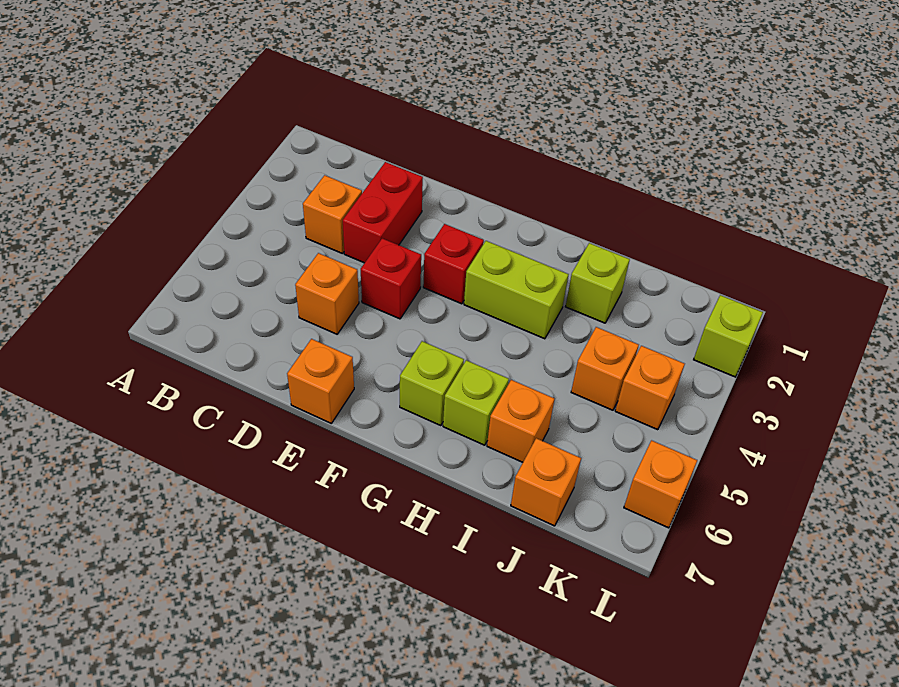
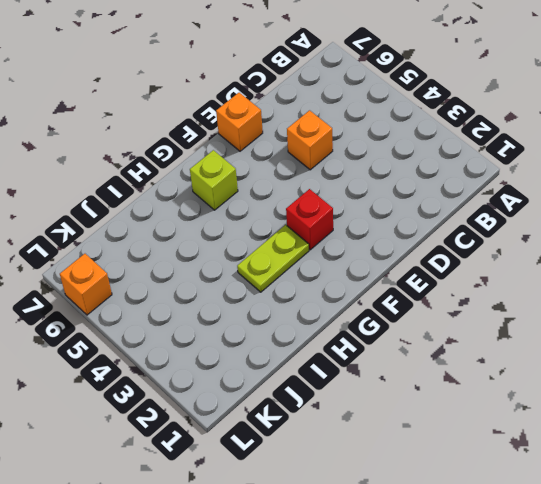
lime 1x2 plate [237,225,309,292] -> lime 1x2 brick [464,241,569,339]
none -> orange 1x1 brick [303,175,362,254]
none -> red 1x2 brick [343,162,423,263]
none -> red 1x1 brick [361,238,421,319]

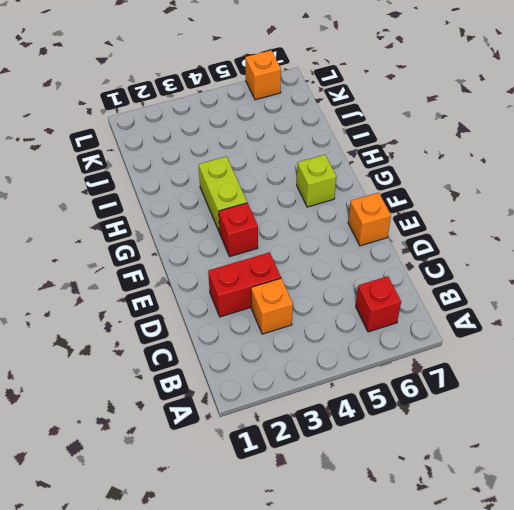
red 1x1 brick [356,276,401,332] -> red 1x1 brick moved to [361,238,421,319]
none -> orange 1x1 brick [295,253,359,334]
none -> lime 1x1 brick [443,360,509,445]
none -> lime 1x1 brick [565,243,630,323]

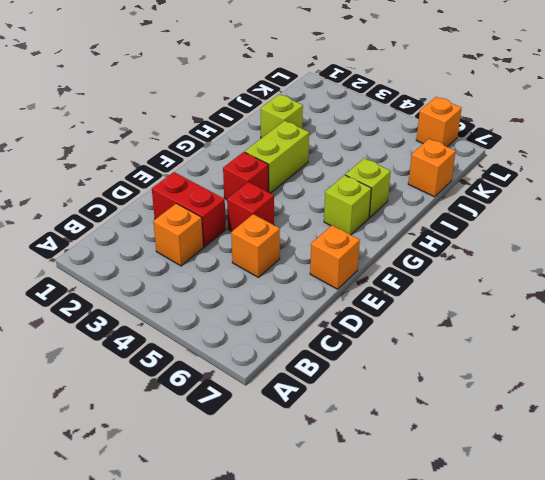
none -> orange 1x1 brick [487,380,554,462]
none -> orange 1x1 brick [571,327,639,410]
none -> orange 1x1 brick [615,346,685,430]

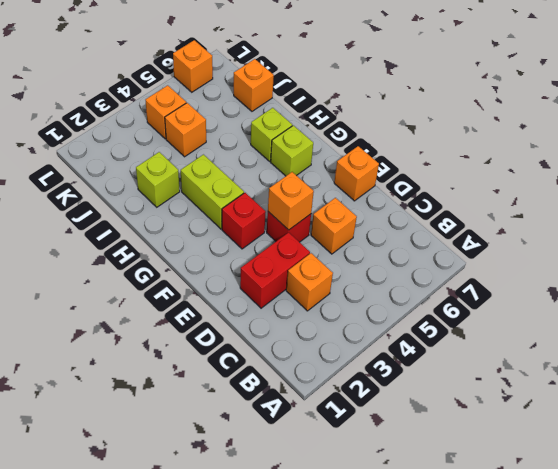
orange 1x1 brick [268,172,314,230] -> orange 1x1 brick moved to [487,380,554,462]
none -> lime 1x1 brick [694,295,763,377]

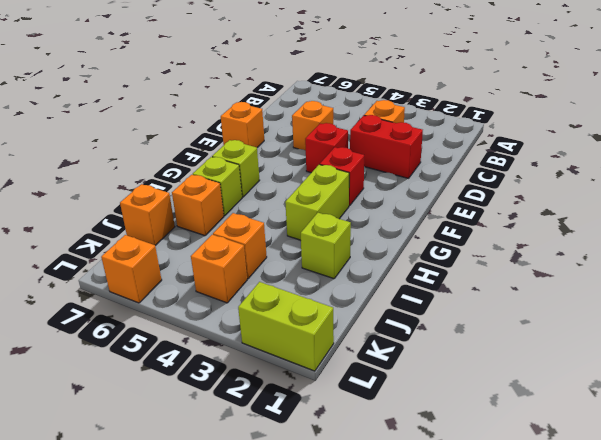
lime 1x2 brick [238,282,334,371] -> lime 1x1 brick [694,295,763,377]

